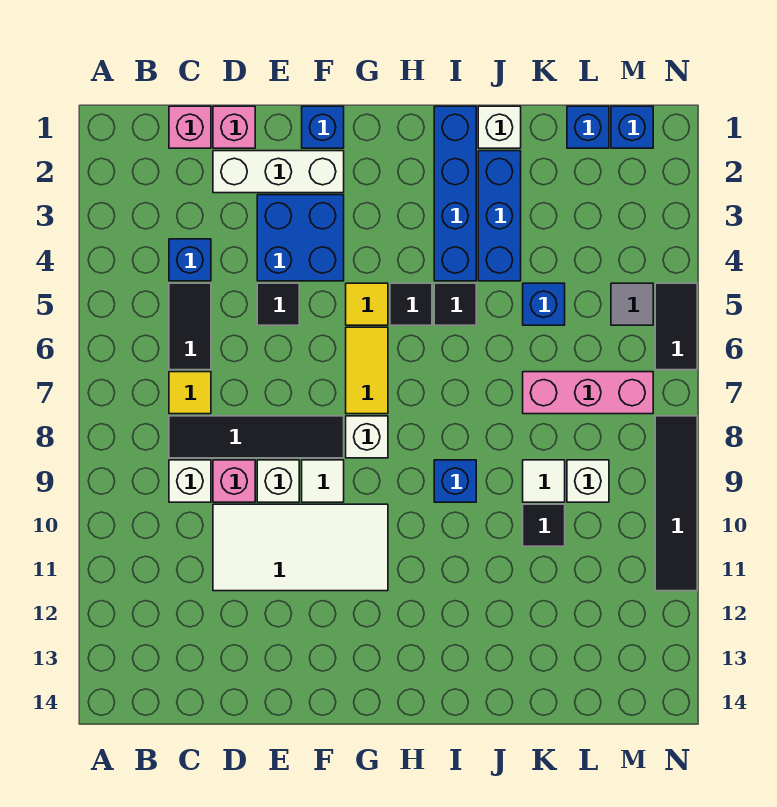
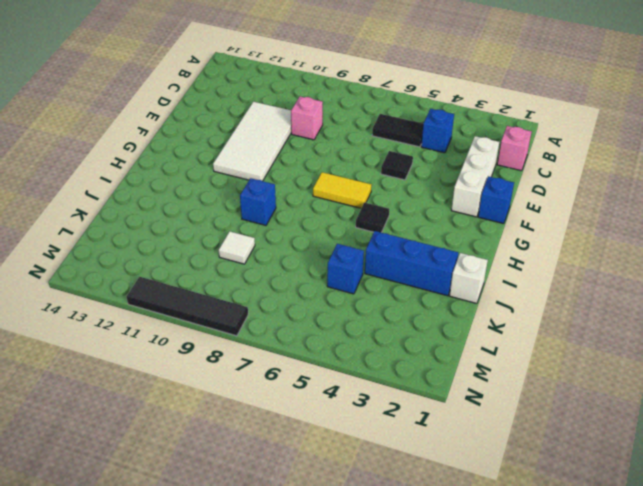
none -> yellow 1x1 tile [169,372,211,414]
none -> black 1x4 tile [169,416,344,458]
none -> white 1x1 brick [169,460,211,502]
none -> pink 1x1 brick [213,106,255,148]

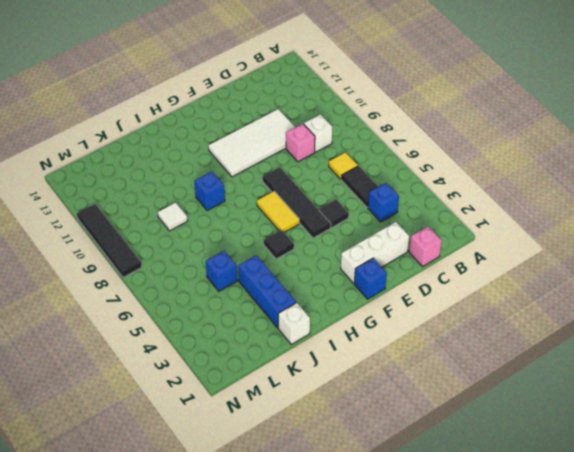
black 1x4 tile [263,167,331,238] -> black 1x4 tile turned to [169,416,344,458]
none -> pink 1x1 brick [213,106,255,148]
none -> blue 2x2 brick [257,195,344,281]
none -> white 1x1 brick [257,460,299,502]
none -> white 1x1 tile [302,460,344,502]

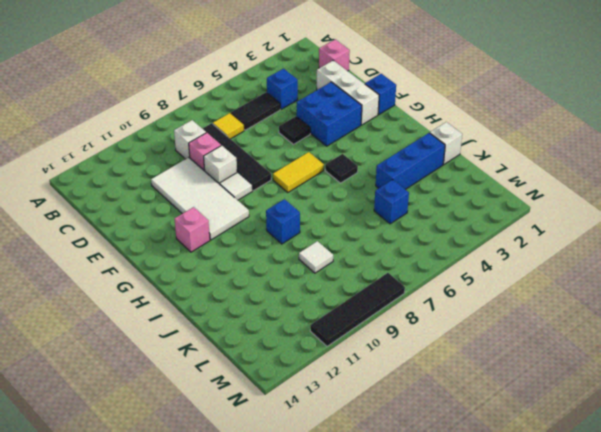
pink 1x1 brick [175,207,210,252] -> pink 1x1 brick moved to [213,106,255,148]
none -> yellow 1x1 tile [346,283,388,325]
none -> white 1x1 brick [346,416,388,458]
none -> blue 1x4 brick [434,106,476,281]
none -> black 1x1 tile [434,283,476,325]

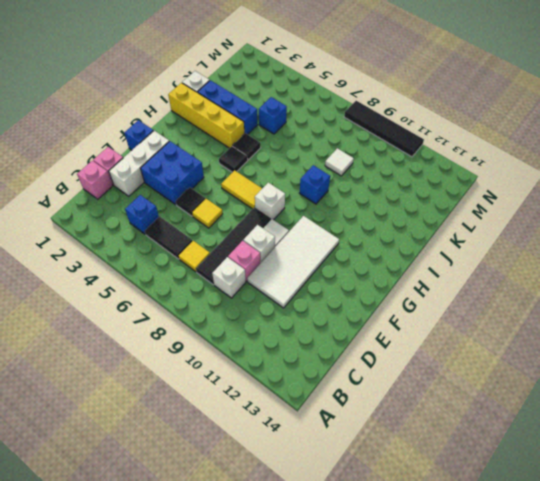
yellow 1x1 tile [192,199,223,228] -> yellow 1x1 tile moved to [346,283,388,325]
yellow 1x4 brick [168,83,245,148] -> blue 1x4 brick [434,106,476,281]
none -> pink 1x3 brick [523,372,653,414]
none -> black 1x1 tile [523,504,565,546]
none -> blue 1x1 brick [567,106,609,148]
none -> white 1x1 brick [567,460,609,502]

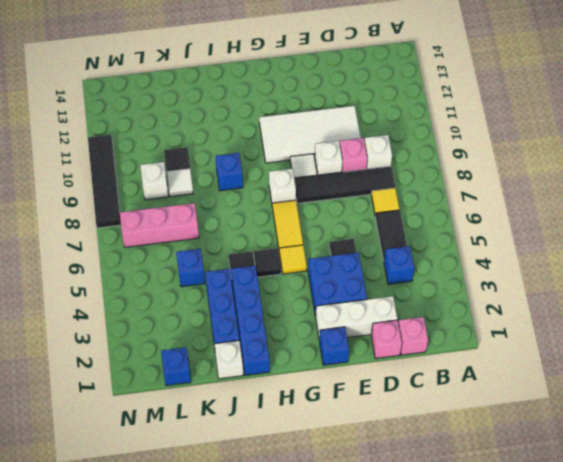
none -> blue 1x1 brick [611,106,653,148]
none -> grey 1x1 tile [611,283,653,325]
none -> black 1x2 tile [655,283,697,370]

